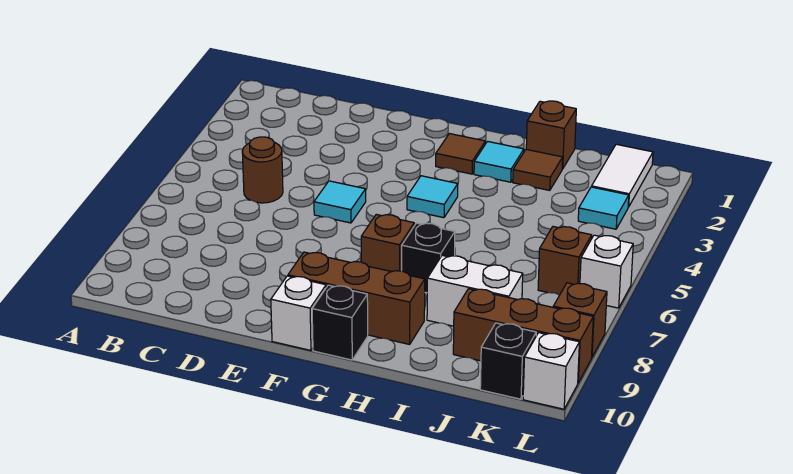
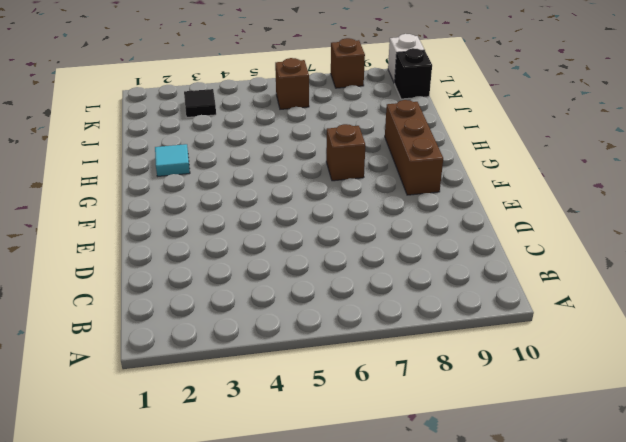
black 1x1 tile [184,89,216,117] -> cyan 1x1 tile [578,187,629,229]
none -> brown 1x1 round brick [242,137,283,203]
none -> cyan 1x1 tile [314,181,366,223]
none -> white 1x1 brick [271,276,326,350]

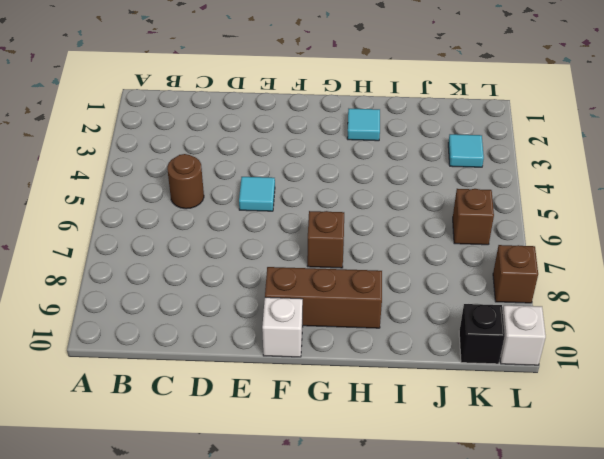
none -> brown 1x1 tile [436,134,485,174]
none -> cyan 1x1 tile [407,176,458,218]
none -> black 1x1 brick [312,285,368,360]

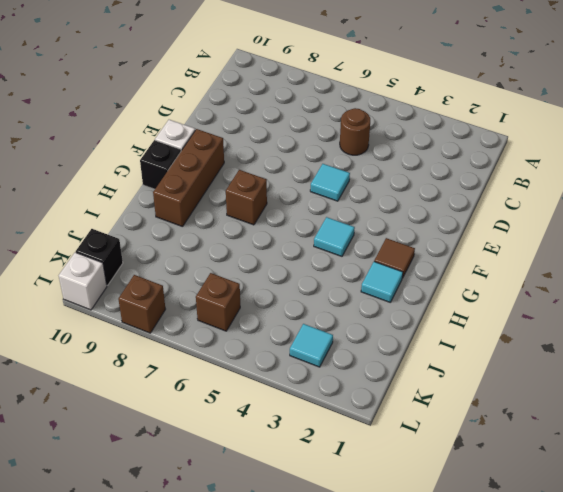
none -> black 1x1 brick [402,223,455,293]
none -> brown 1x1 brick [526,101,576,169]
none -> brown 1x1 tile [513,149,563,190]

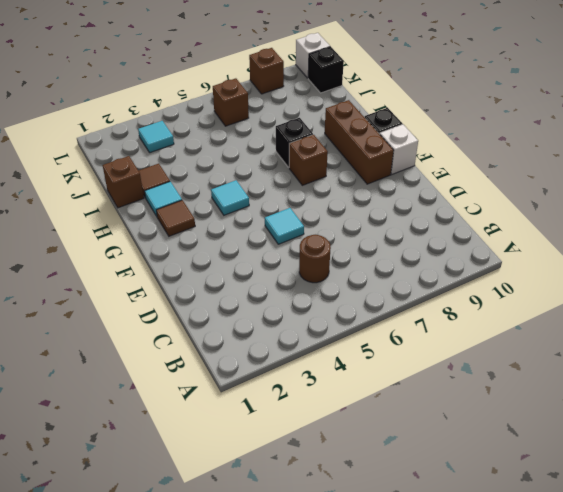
none -> white 1x2 brick [427,255,523,326]
none -> brown 1x3 brick [453,289,593,383]
none -> white 1x2 tile [592,144,653,207]

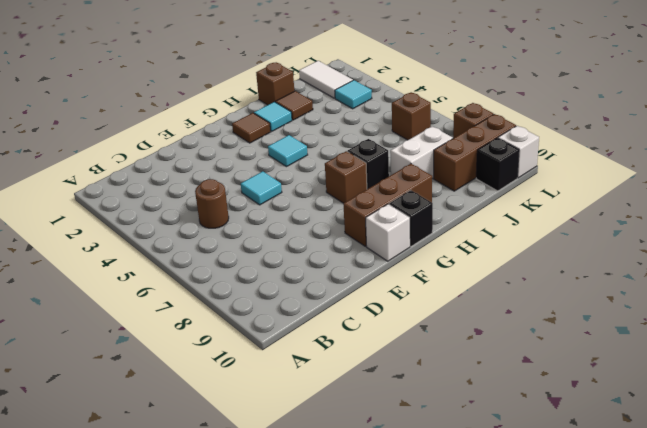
none -> white 1x1 brick [580,235,633,308]

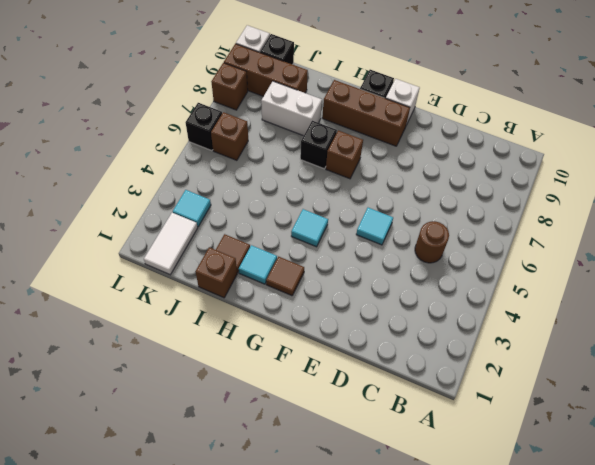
black 1x1 brick [186,103,222,151] -> white 1x1 brick [580,235,633,308]

